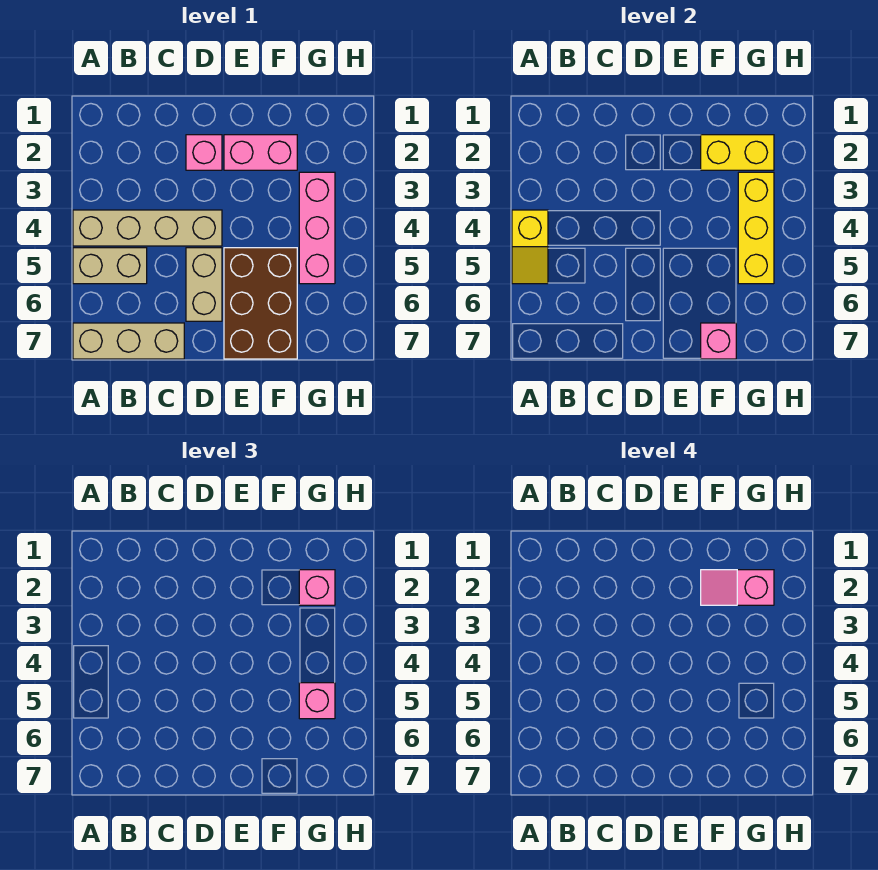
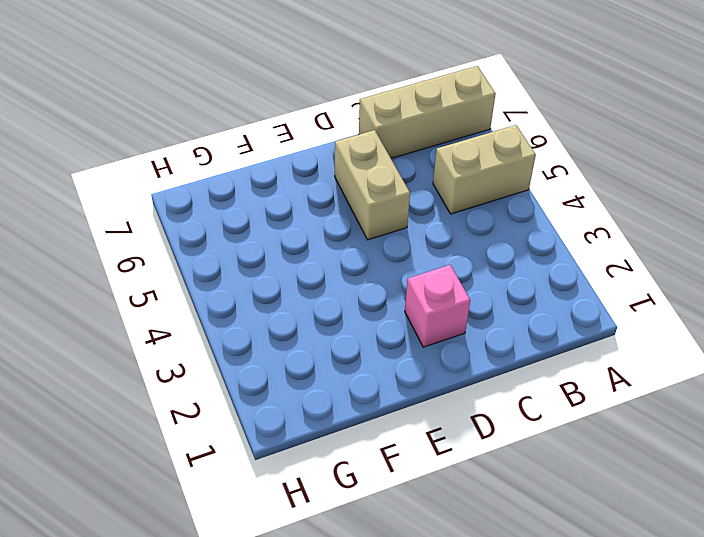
none -> tan 1x4 brick [73,210,222,246]
none -> pink 1x2 brick [224,135,297,170]
none -> brown 2x3 brick [224,248,297,359]

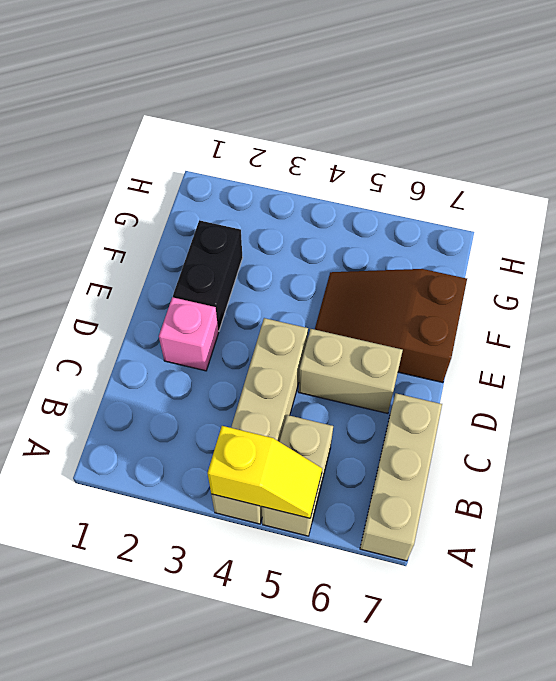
black 1x2 brick [173,220,243,331] -> pink 1x2 brick [224,135,297,170]
brown 2x3 slope [315,269,467,383] -> brown 2x3 brick [224,248,297,359]
none -> pink 1x3 brick [299,172,335,284]
none -> yellow 1x2 brick [701,135,774,170]
none -> pink 1x1 brick [701,323,736,359]

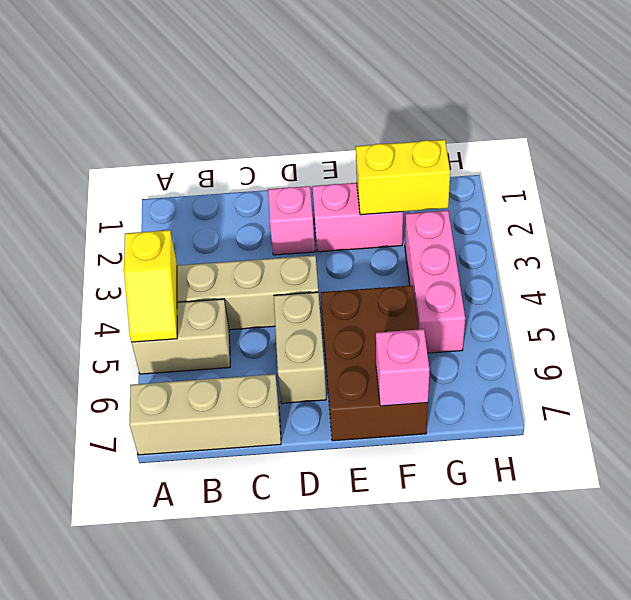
none -> yellow 1x3 brick [738,172,774,284]
none -> pink 1x1 brick [299,570,335,605]
none -> pink 1x1 brick [299,683,335,719]

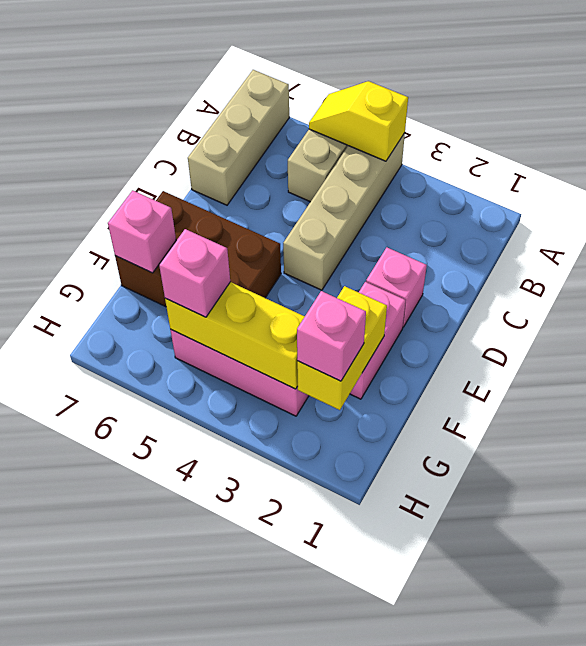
none -> tan 1x2 brick [186,248,222,321]
none -> pink 1x2 slope [701,570,774,605]

